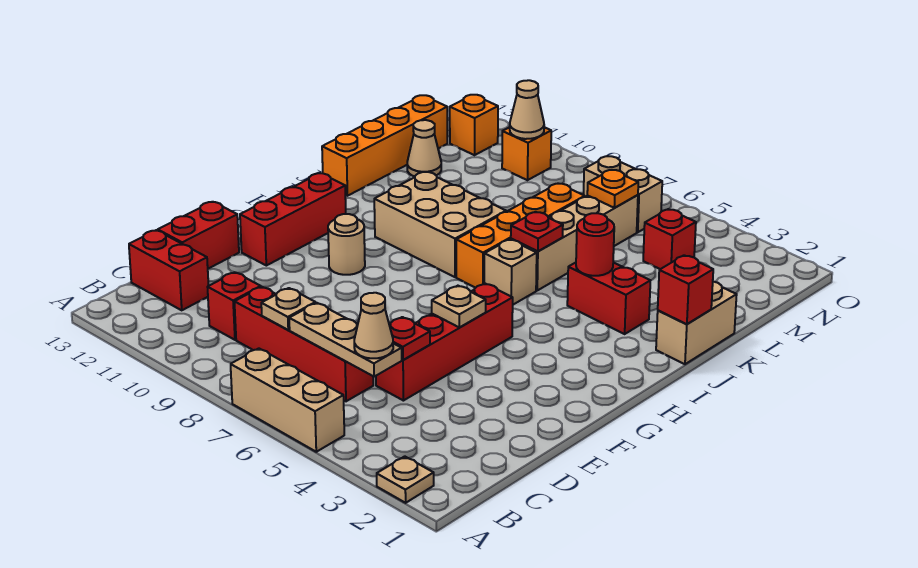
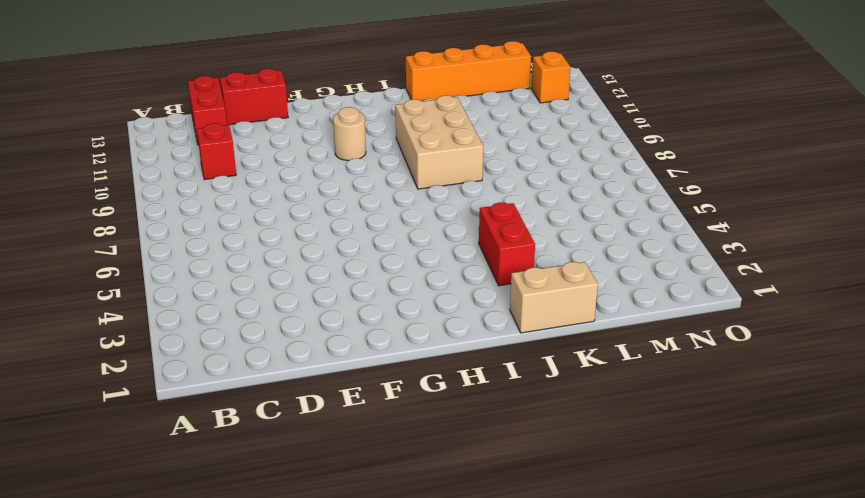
none -> tan 1x1 plate [377,456,434,503]
none -> tan 1x3 brick [231,348,344,452]
none -> red 1x4 brick [235,287,373,401]
none -> red 1x4 brick [376,284,513,401]

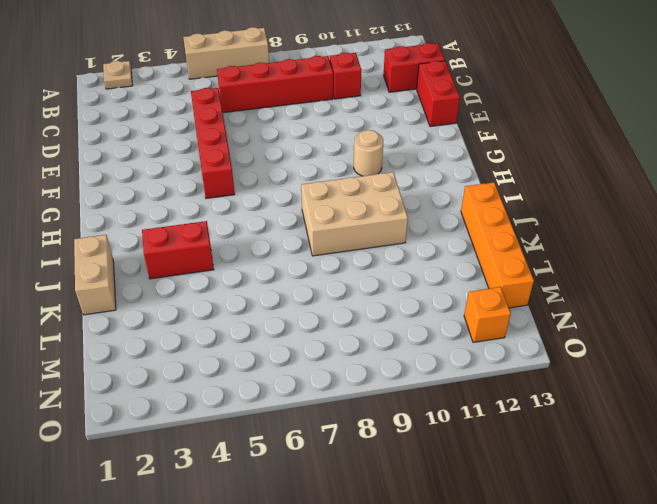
none -> red 1x3 brick [240,173,346,266]
none -> tan 1x1 brick [484,239,537,305]
none -> orange 1x4 brick [456,184,585,288]
none -> tan 1x4 brick [511,195,638,290]

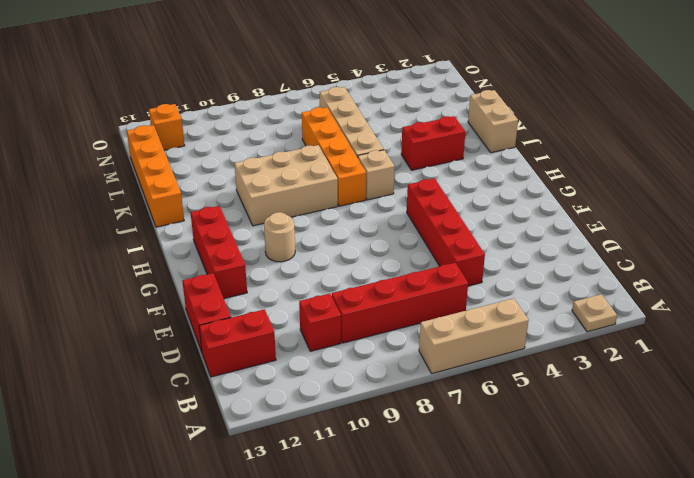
none -> tan 1x1 cone [407,120,441,177]
none -> red 1x1 brick [643,209,696,269]
none -> tan 1x2 brick [584,156,662,232]
none -> orange 1x1 brick [502,127,551,180]

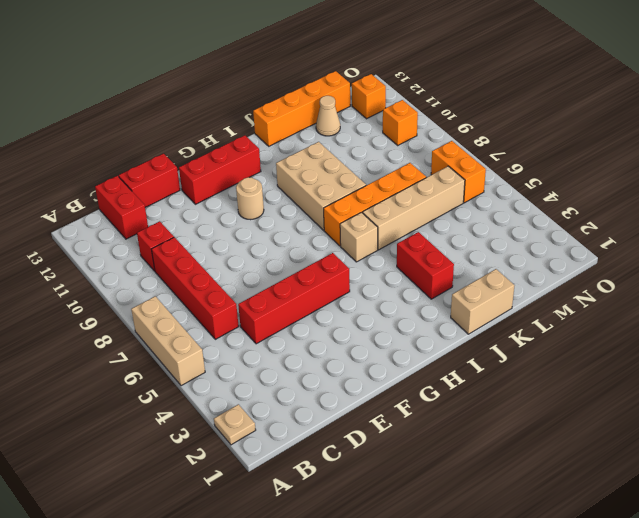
orange 1x2 brick [431,141,486,203] -> tan 1x2 brick [584,156,662,232]
none -> red 1x1 brick [643,209,696,269]
none -> tan 1x3 plate [289,303,402,376]
none -> tan 1x1 plate [261,288,315,330]
none -> red 1x1 plate [389,317,430,360]

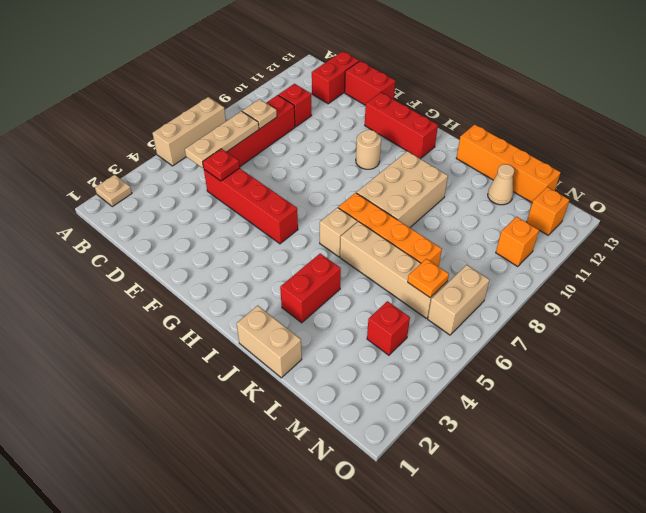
none -> tan 1x1 plate [432,286,486,328]
none -> red 1x1 brick [658,255,713,324]
none -> red 1x1 round brick [576,213,614,276]
none -> red 1x1 plate [511,212,563,251]

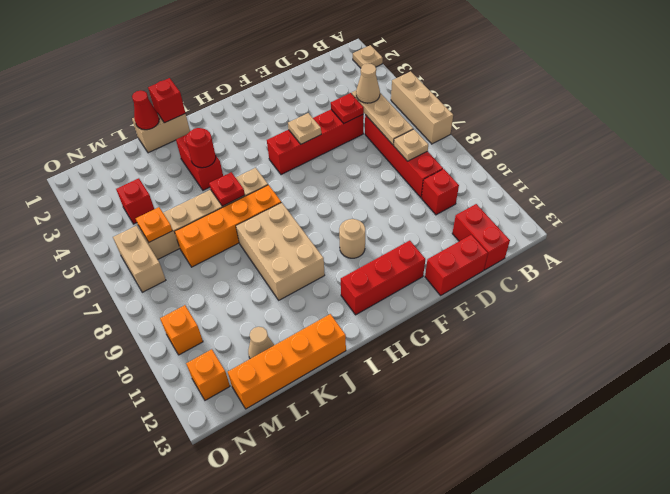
red 1x1 cone [132,91,159,130] -> none
none -> tan 1x1 cone [510,80,544,139]

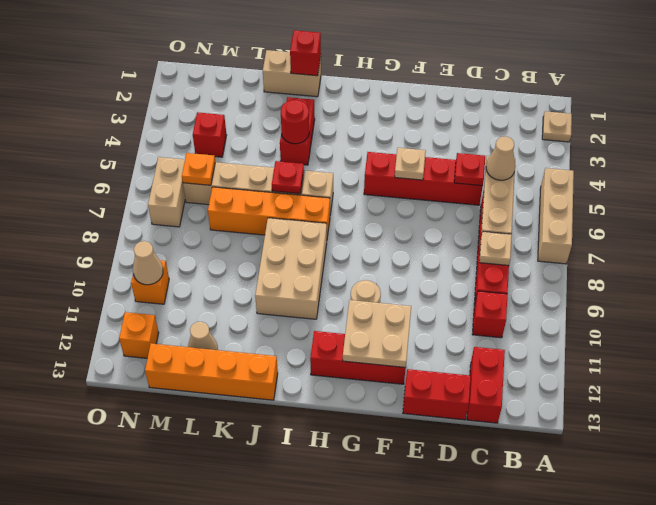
tan 2x2 plate [343,300,411,367] -> none

